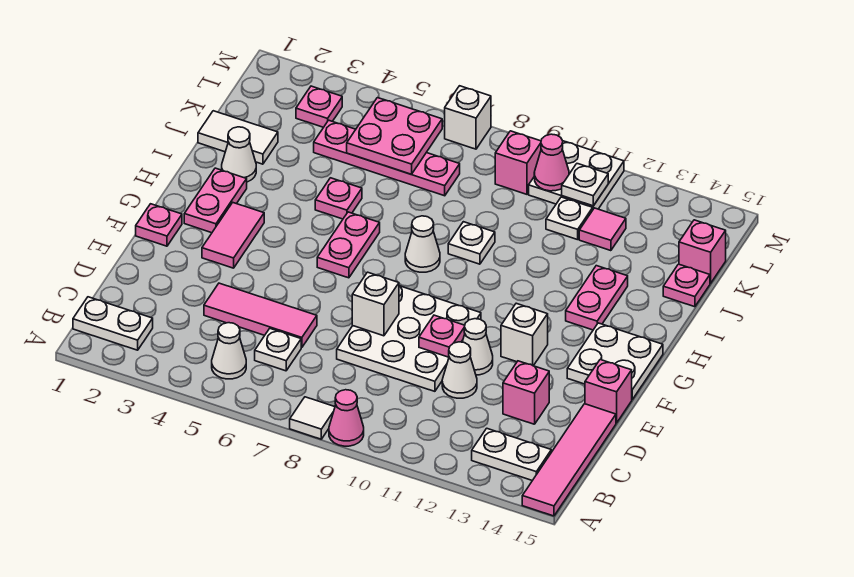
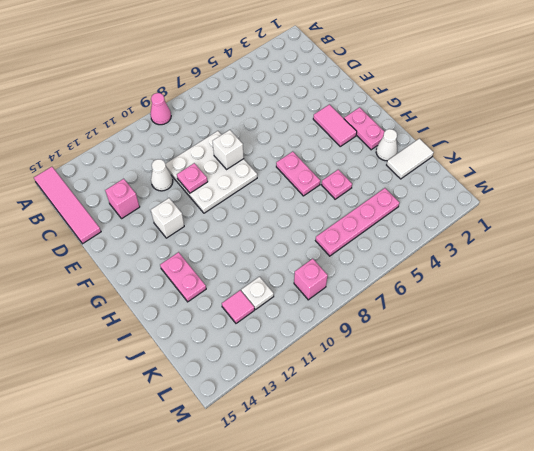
none -> white 1x1 tile [290,397,335,439]
none -> white 1x2 plate [73,297,153,350]
none -> white 1x1 cone [212,323,246,379]
none -> white 1x2 plate [472,428,551,481]

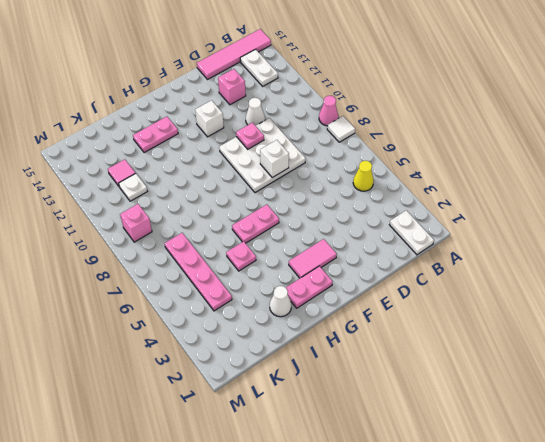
yellow 1x1 cone [353,161,374,191] -> white 1x1 cone [212,323,246,379]
none -> white 1x1 plate [255,329,301,371]
none -> pink 1x3 tile [204,283,317,348]
none -> white 1x1 cone [462,319,493,375]
none -> pink 1x1 brick [585,360,632,423]

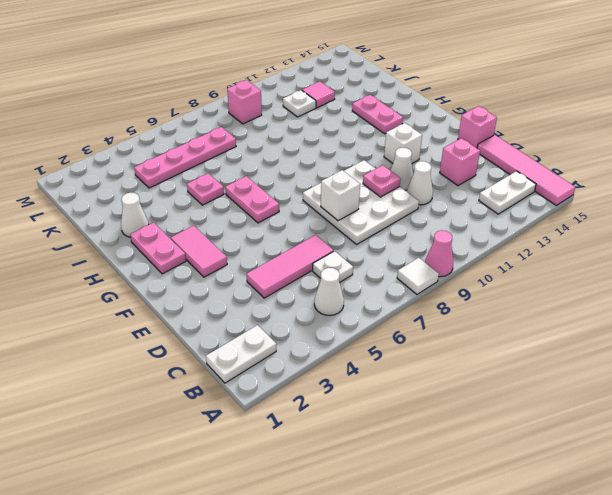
none -> pink 1x1 plate [136,204,182,246]
none -> white 2x2 plate [567,323,663,400]
none -> white 1x1 cone [405,216,440,272]
none -> white 1x1 plate [448,222,495,264]

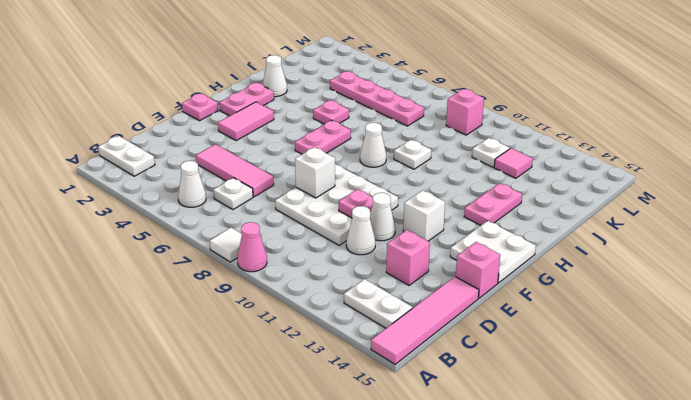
none -> white 1x2 tile [198,111,278,164]
none -> pink 1x1 plate [663,264,710,307]
none -> pink 1x1 brick [679,220,726,283]
none -> pink 1x1 plate [296,86,342,127]

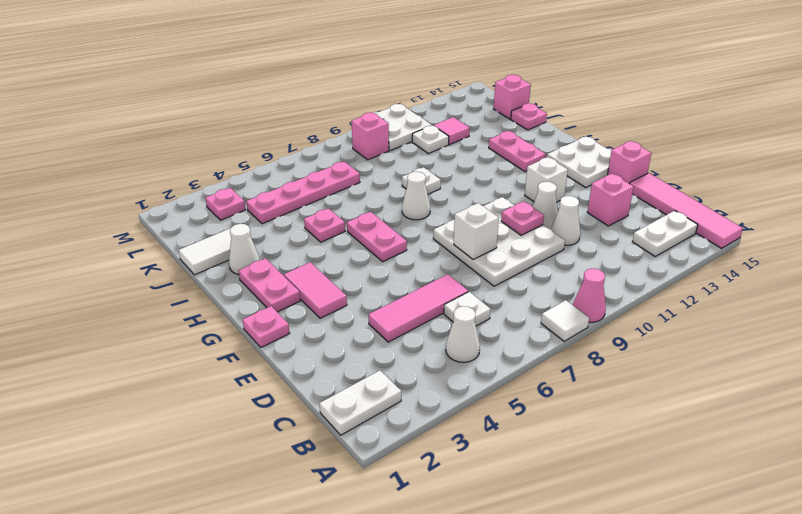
none -> white 1x1 brick [445,86,491,149]
none -> pink 2x2 plate [347,98,442,174]
none -> pink 1x1 cone [534,134,569,191]
none -> white 1x1 plate [562,164,608,206]

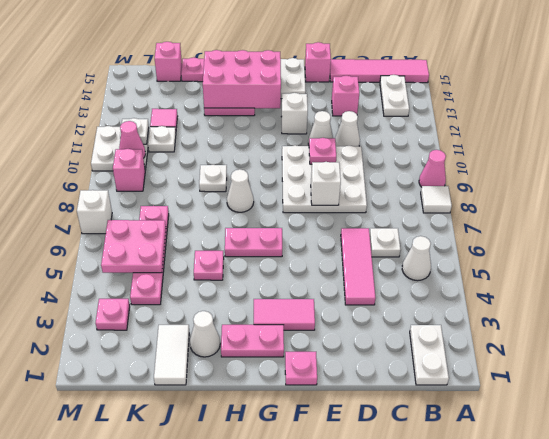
pink 2x3 brick [203,50,281,108] -> none

